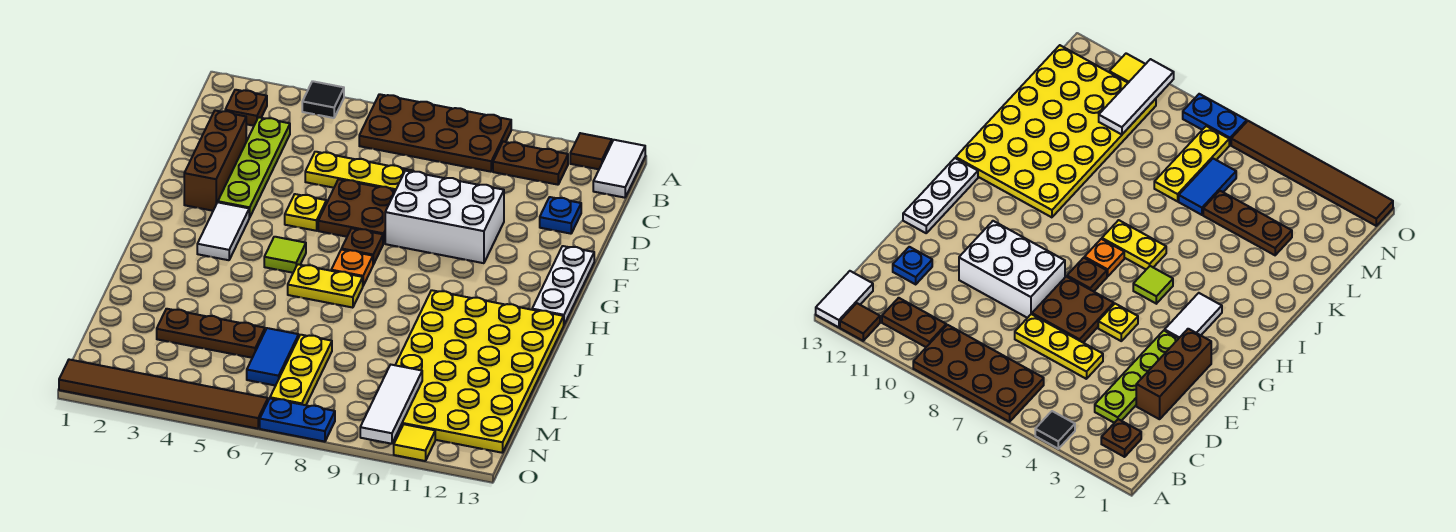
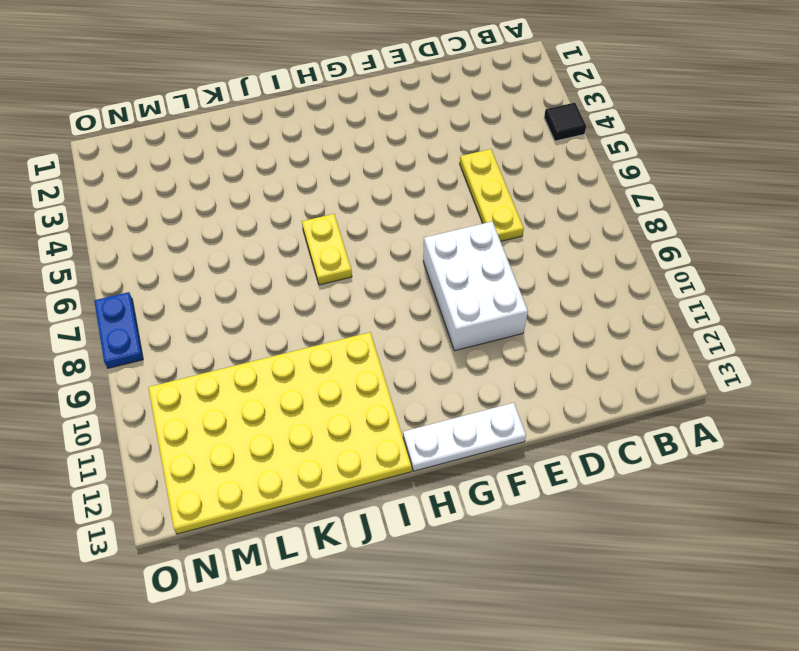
none -> brown 2x4 plate [359,94,511,172]
none -> brown 1x1 tile [570,133,612,169]
none -> white 1x2 tile [593,140,645,198]

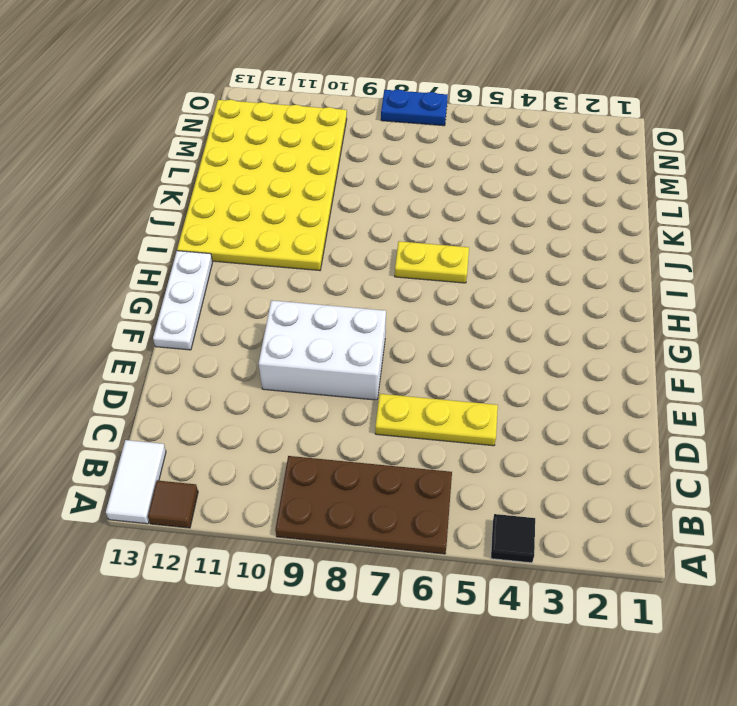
none -> brown 1x1 plate [225,90,267,126]
none -> brown 1x2 plate [493,142,568,185]
none -> lime 1x4 plate [218,117,290,218]

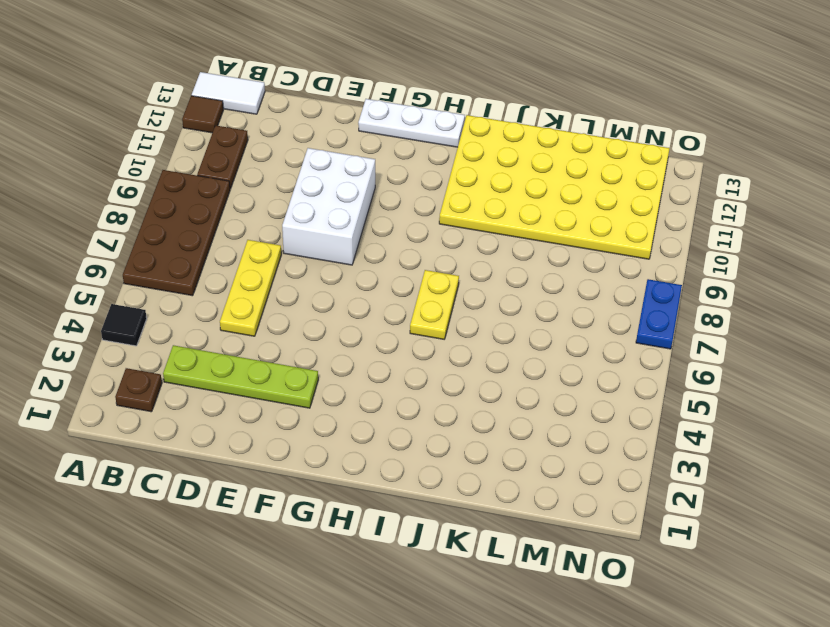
none -> brown 1x3 brick [184,111,246,211]
none -> blue 1x1 plate [540,197,581,234]
none -> brown 2x2 plate [318,179,395,244]

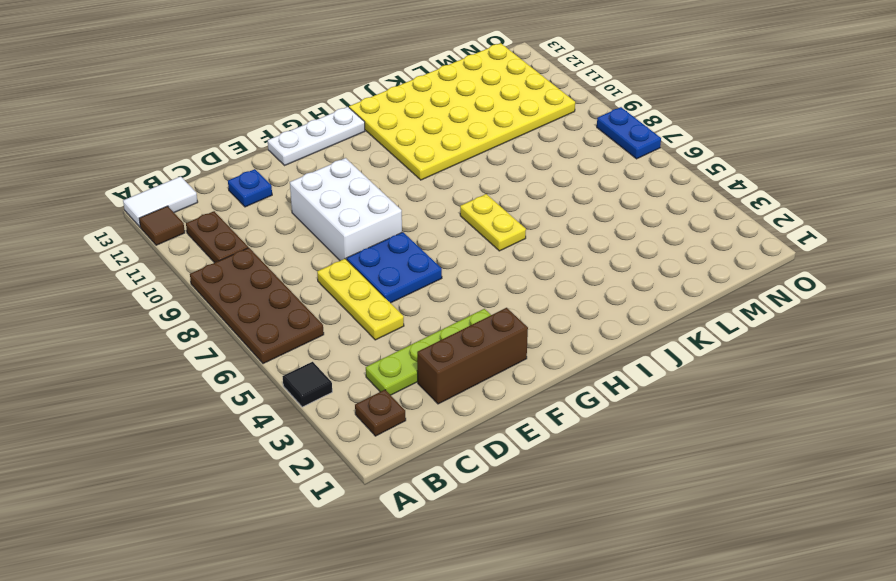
blue 2x2 plate [347,232,442,303] -> brown 2x2 plate [318,179,395,244]
none -> yellow 1x1 plate [285,194,326,231]
none -> white 1x2 tile [197,202,249,260]
none -> brown 1x1 plate [342,228,383,265]

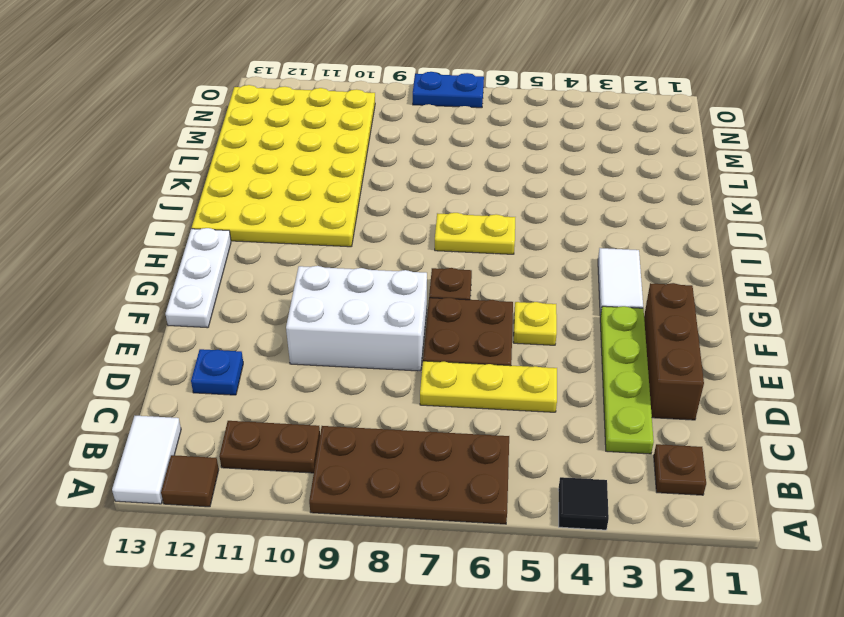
none -> lime 1x1 tile [264,237,306,273]
none -> orange 1x1 plate [331,249,373,285]
none -> brown 1x3 plate [157,309,265,358]

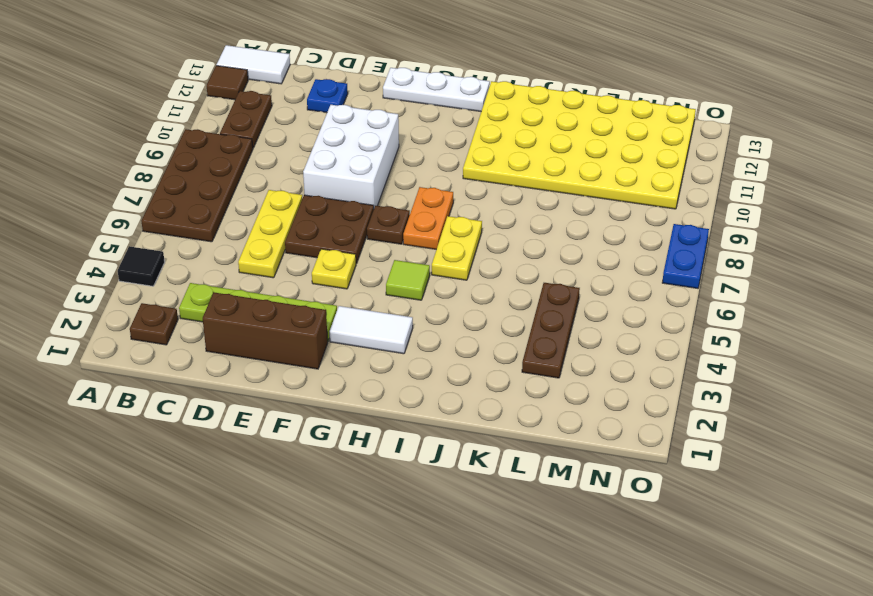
orange 1x2 plate [403,187,453,249] -> orange 1x1 plate [331,249,373,285]
none -> blue 1x2 tile [247,328,299,386]
none -> yellow 1x3 plate [270,335,332,405]
none -> brown 1x6 tile [59,360,268,429]

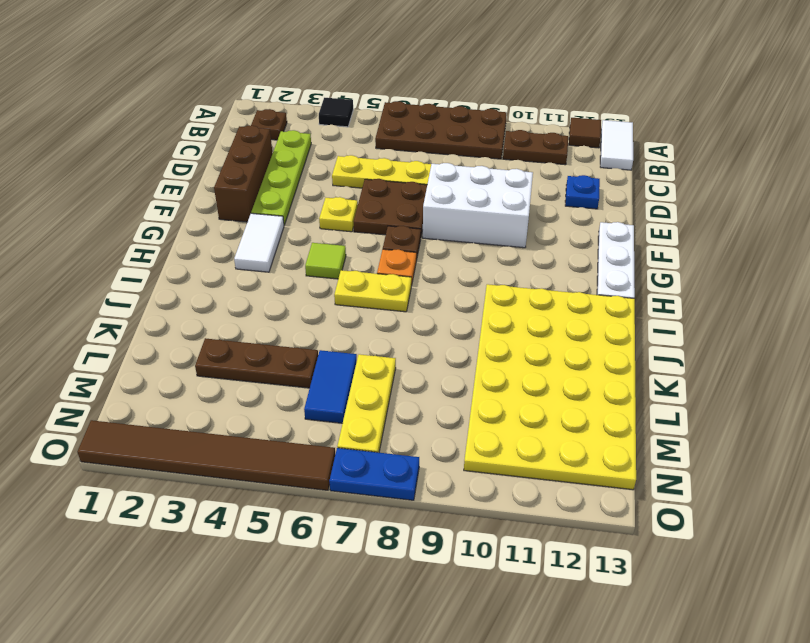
none -> yellow 1x1 tile [394,424,435,461]
none -> white 1x3 tile [360,365,422,444]

